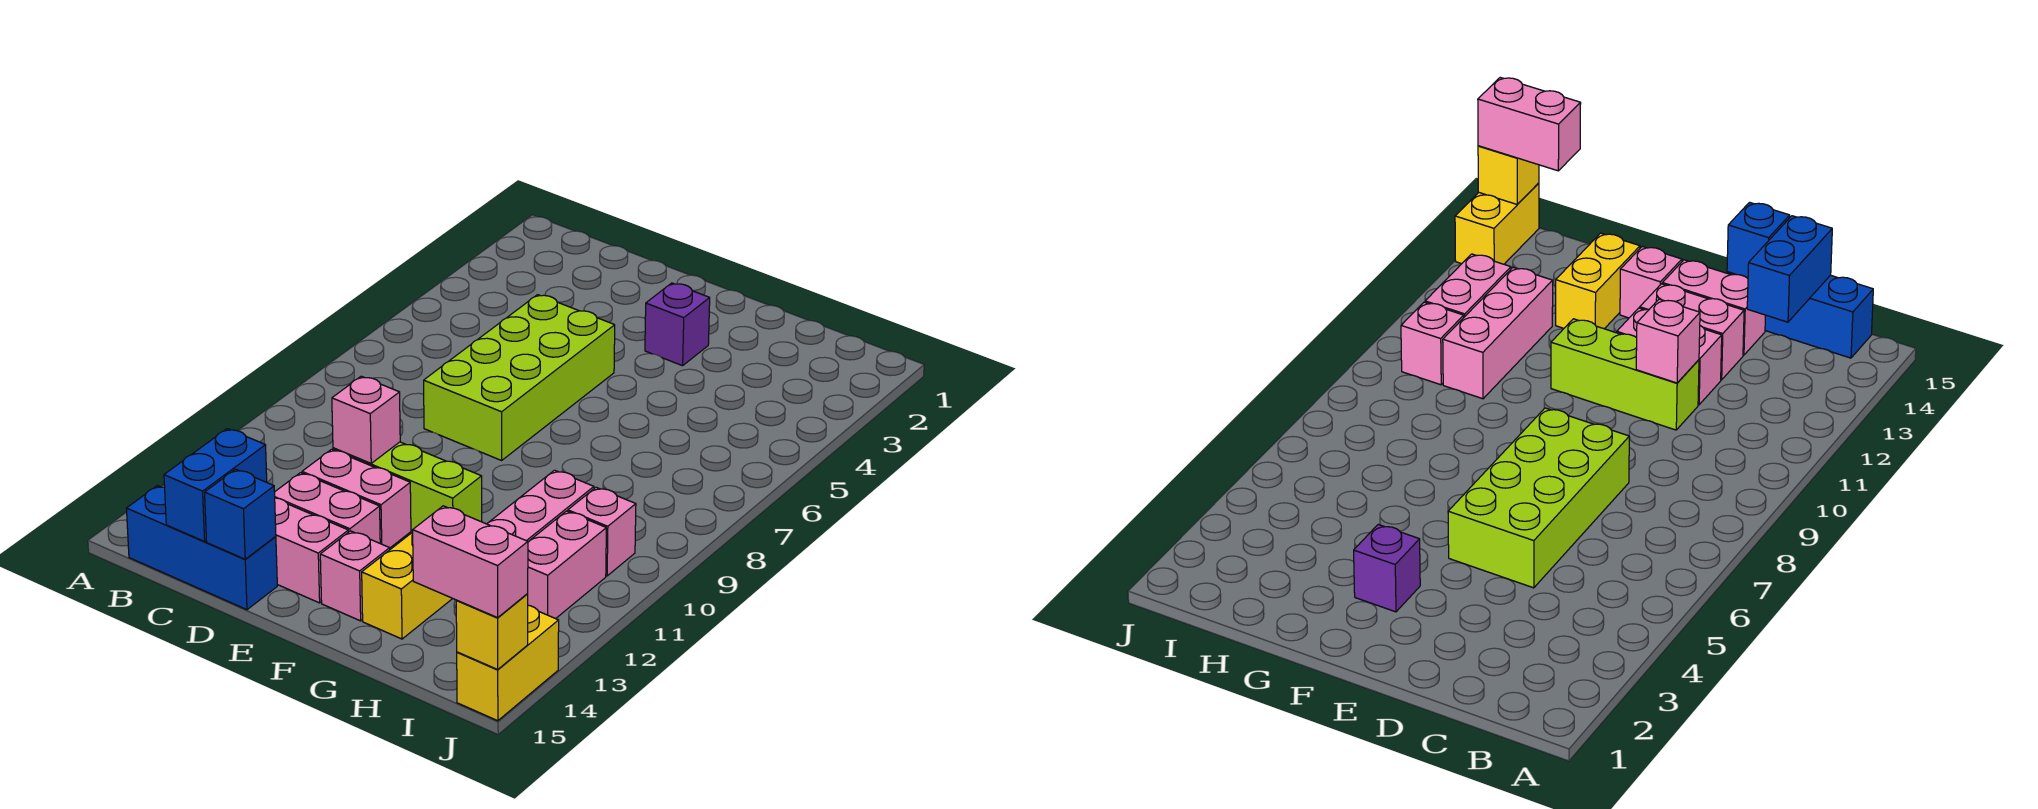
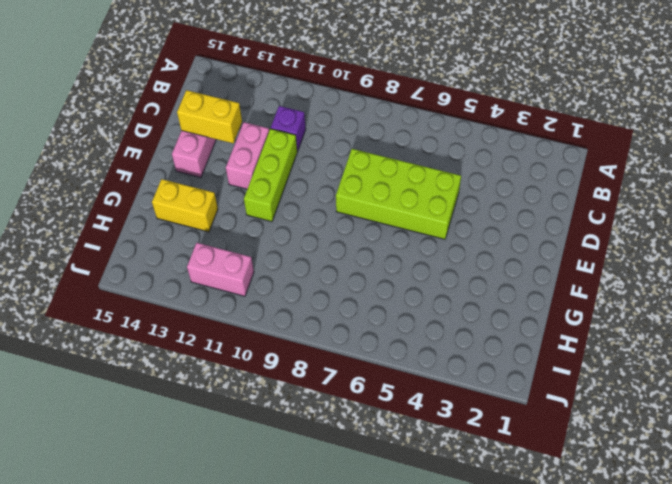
purple 1x1 brick [271,106,306,151] -> purple 1x1 brick moved to [645,283,710,366]
yellow 1x2 brick [177,90,242,143] -> yellow 1x2 brick moved to [457,605,559,721]
none -> blue 1x3 brick [126,486,277,610]
none -> pink 1x2 brick [275,473,380,543]
none -> pink 1x1 brick [320,531,390,621]

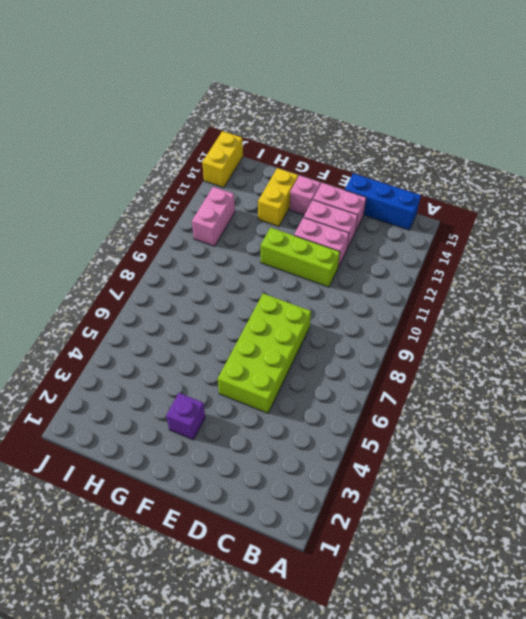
none -> pink 1x3 brick [487,470,594,541]
none -> pink 1x1 brick [568,487,636,576]
none -> blue 1x2 brick [164,429,267,541]

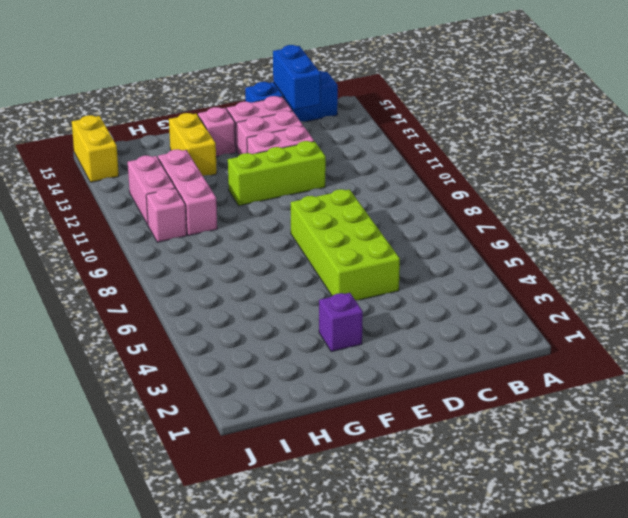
none -> pink 1x1 brick [332,376,400,463]
none -> blue 1x1 brick [205,469,276,559]
none -> yellow 1x1 brick [456,594,528,669]

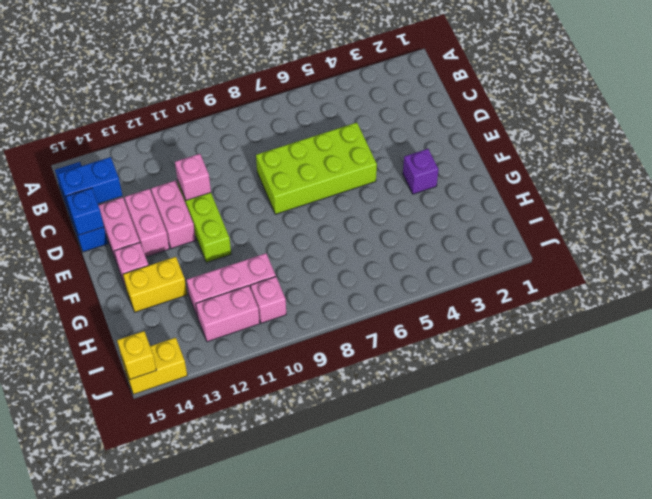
none -> pink 1x2 brick [413,506,528,618]

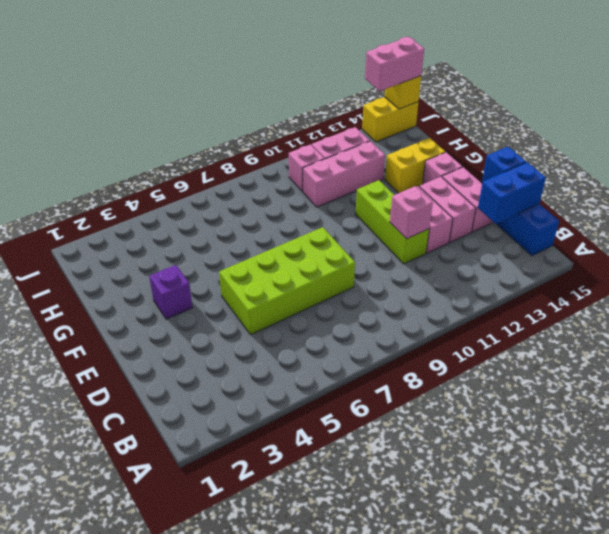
pink 1x2 brick [365,37,424,91] -> pink 1x2 brick turned to [413,506,528,618]

